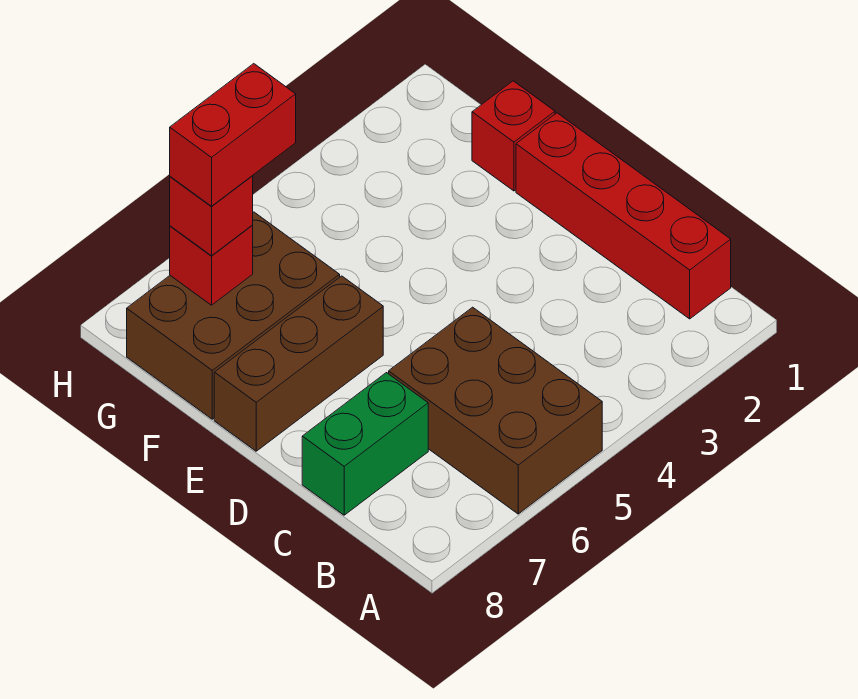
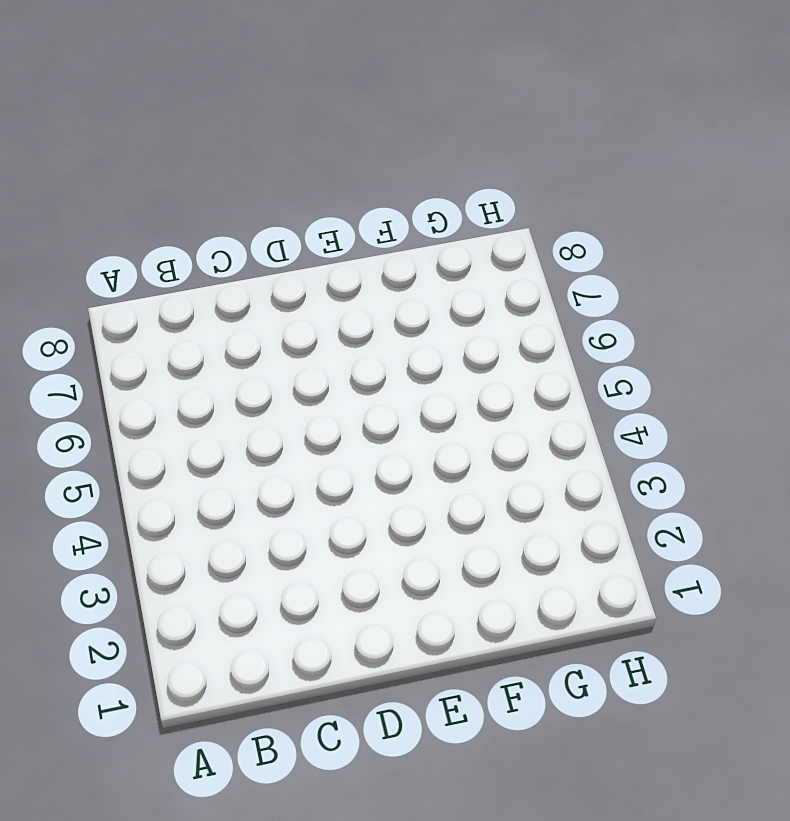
none -> brown 2x3 brick [389,307,602,514]
none -> red 1x4 brick [516,113,731,319]

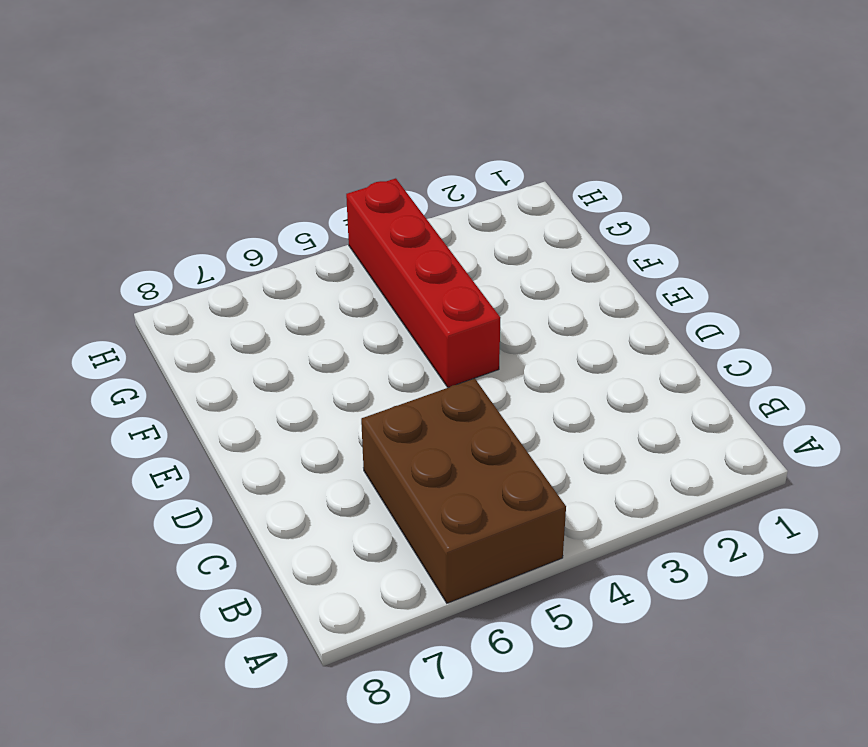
red 1x4 brick [346,178,500,388] -> red 1x4 brick moved to [516,113,731,319]
none -> green 1x2 brick [302,373,428,515]
none -> brown 1x3 brick [214,276,383,451]

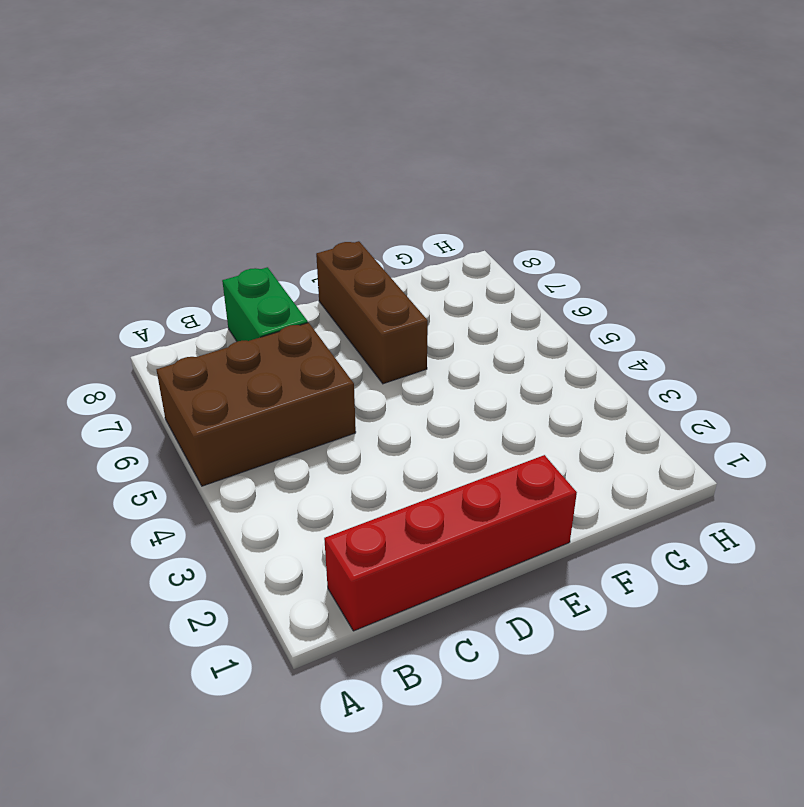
none -> red 1x1 brick [472,81,555,191]
none -> brown 2x3 brick [127,212,340,419]

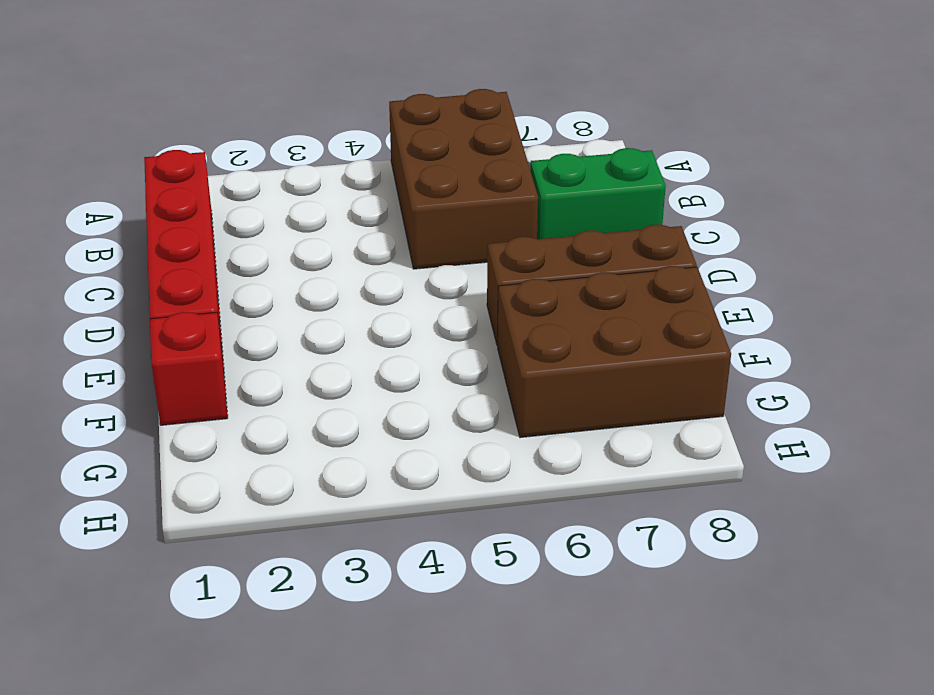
none -> red 1x1 brick [170,226,253,305]
none -> red 1x1 brick [170,176,253,256]

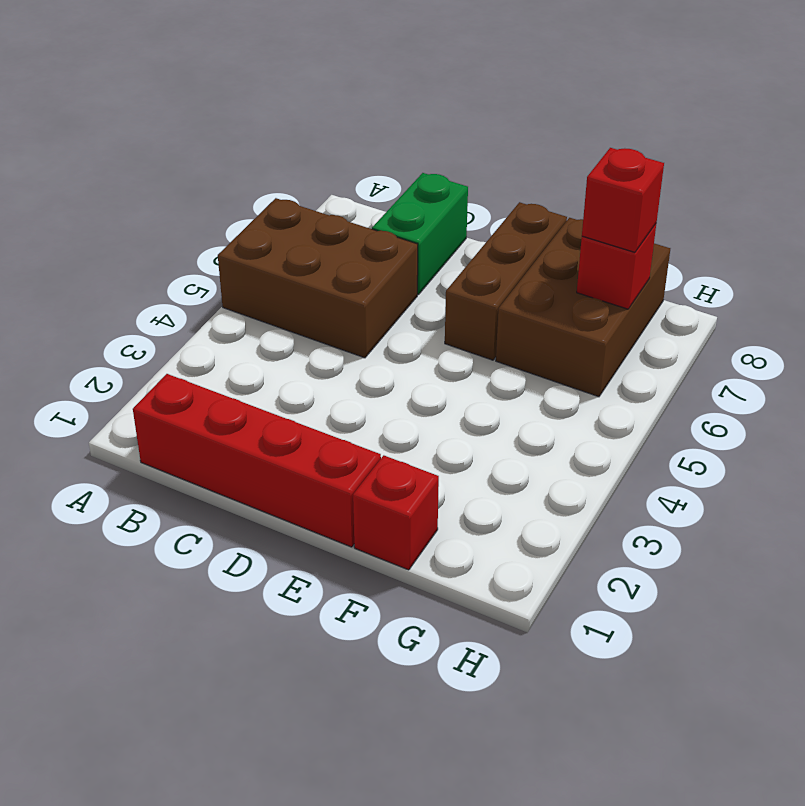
none -> red 1x2 brick [170,64,296,207]

